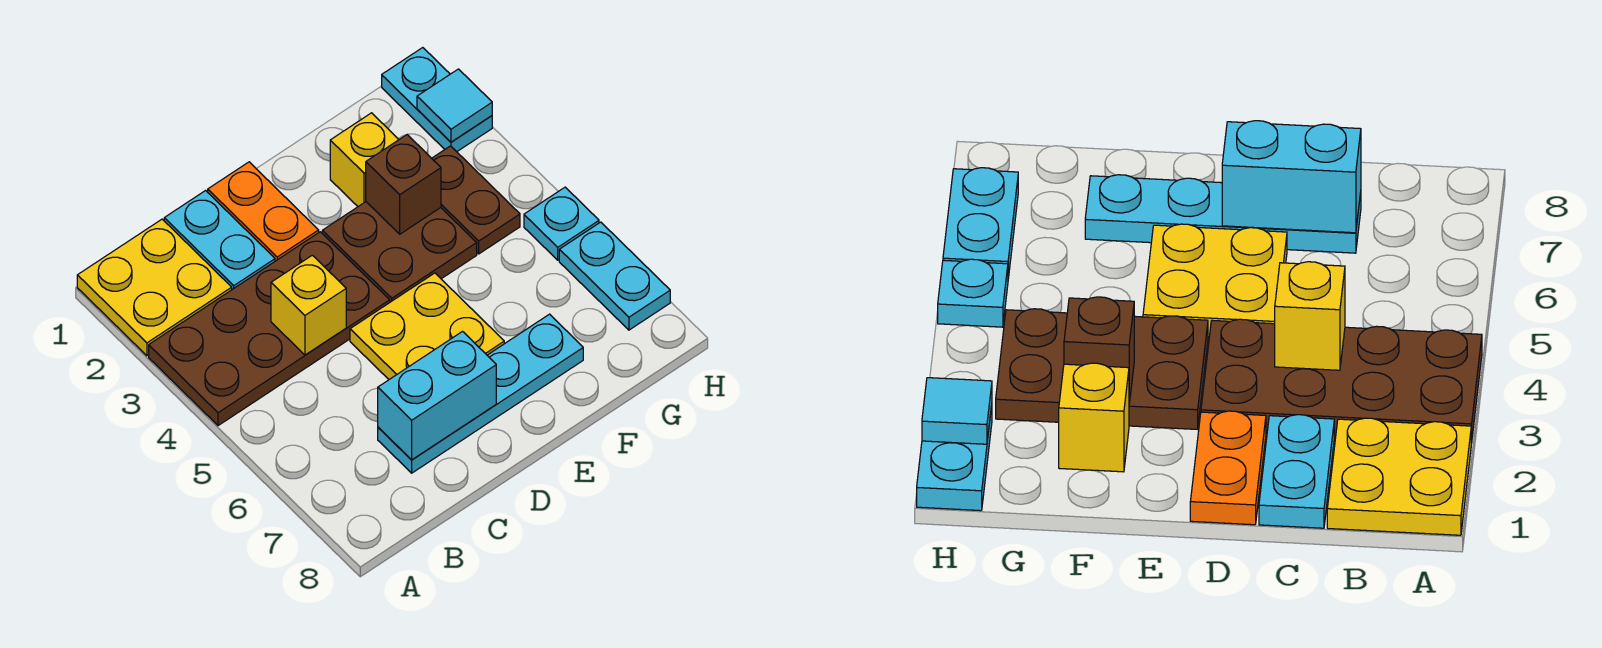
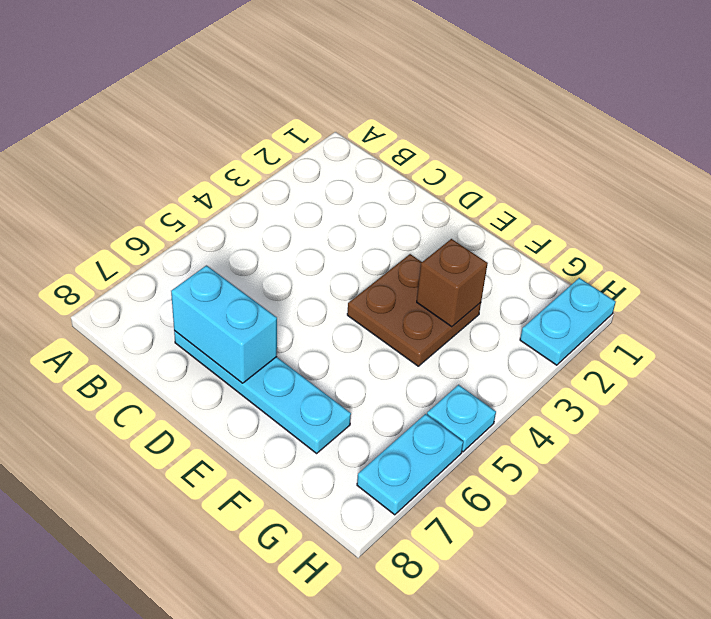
none -> yellow 2x2 plate [77,219,232,356]
none -> brown 2x4 plate [149,232,390,426]
none -> cyan 1x2 plate [164,191,275,289]

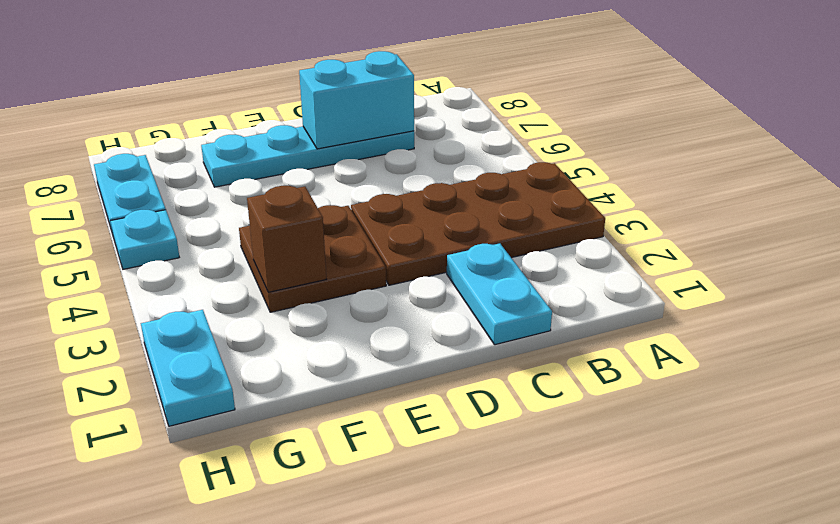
none -> yellow 2x2 plate [77,219,232,356]
none -> orange 1x2 plate [208,162,319,261]
none -> yellow 2x2 plate [350,273,504,379]

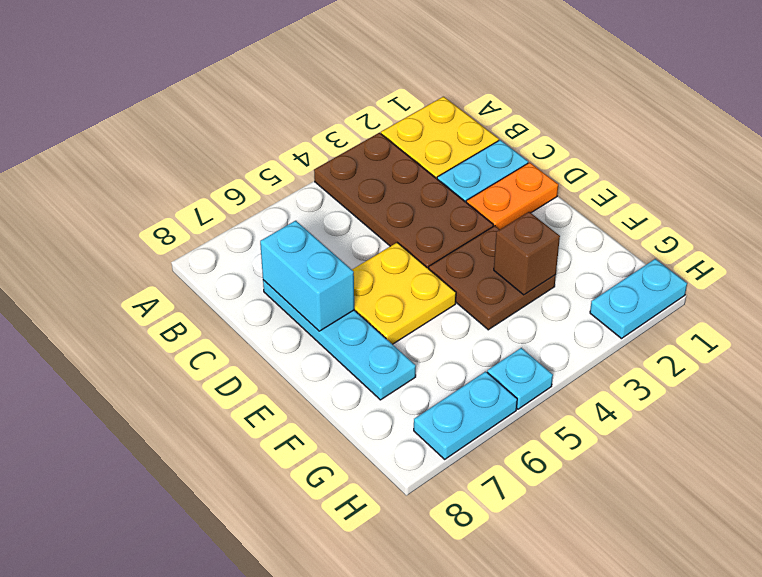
none -> yellow 1x1 brick [330,113,399,206]
none -> brown 1x2 plate [432,146,520,254]
none -> yellow 1x1 brick [271,255,346,355]

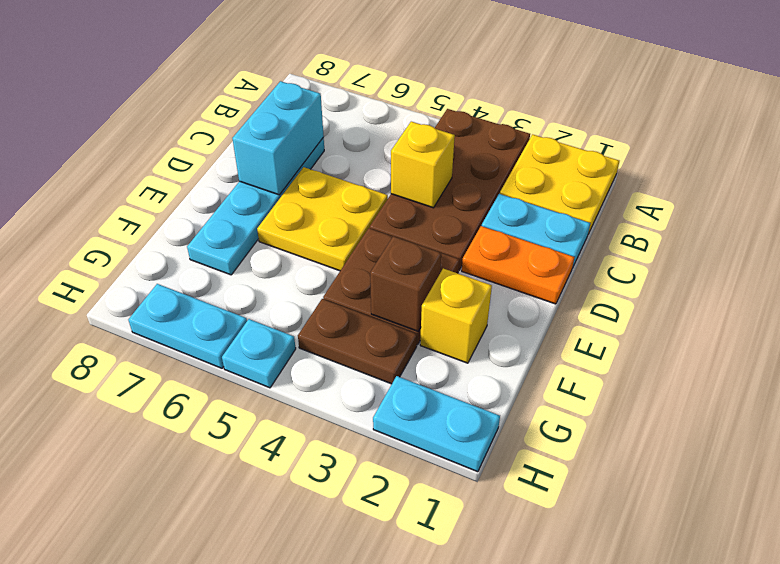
none -> cyan 1x1 tile [417,69,492,142]

